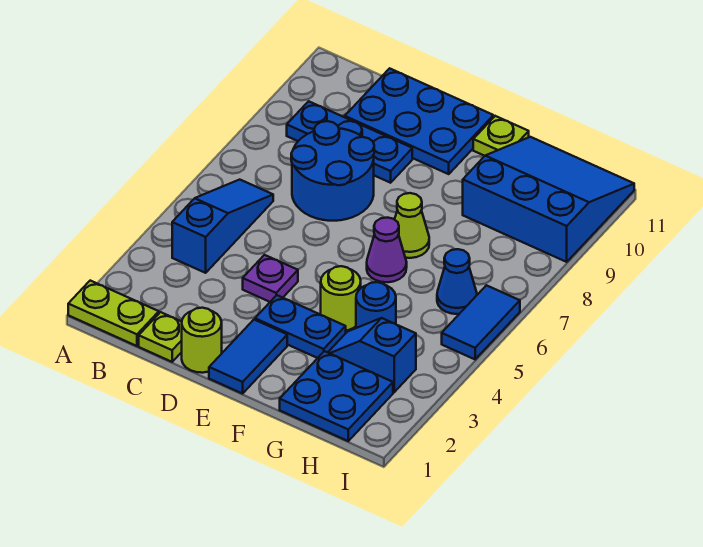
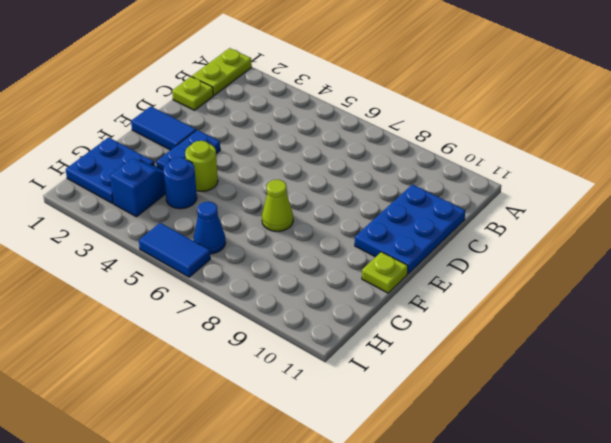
none -> blue 1x3 slope [172,180,273,273]
none -> blue 1x3 plate [287,101,412,183]
none -> blue 2x2 round brick [291,121,374,221]

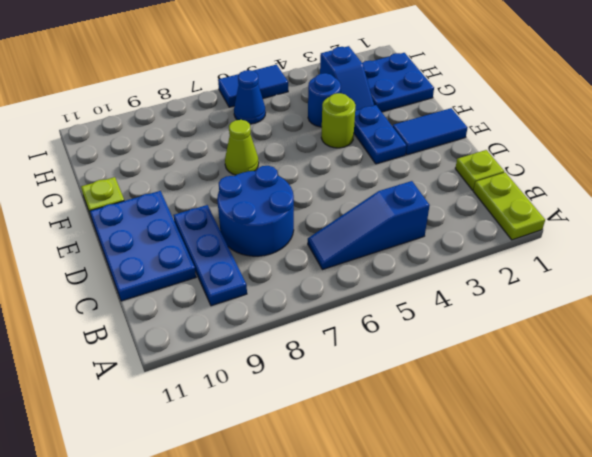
none -> lime 1x1 round brick [182,308,222,373]
none -> purple 1x1 plate [243,255,298,302]
none -> purple 1x1 cone [367,218,407,282]

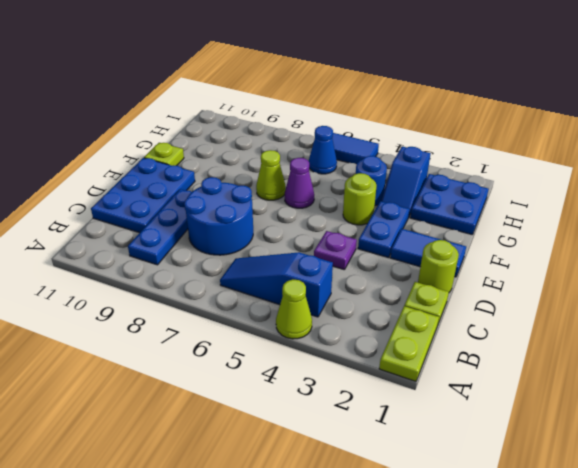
lime 1x1 cone [276,280,312,339] -> none
none -> blue 3x3 slope [463,137,634,262]

